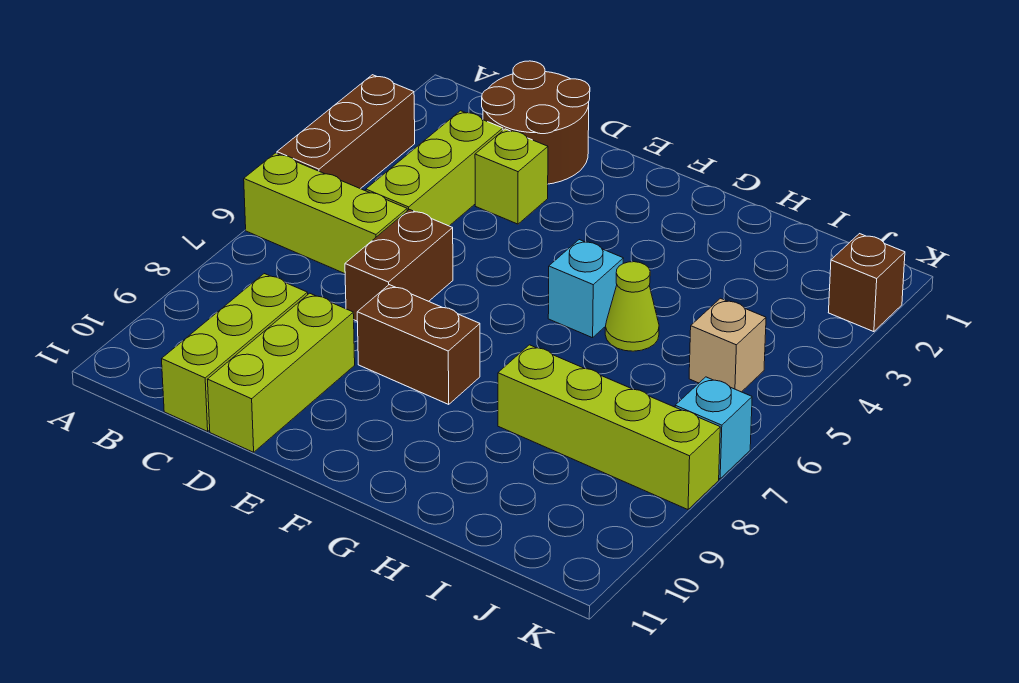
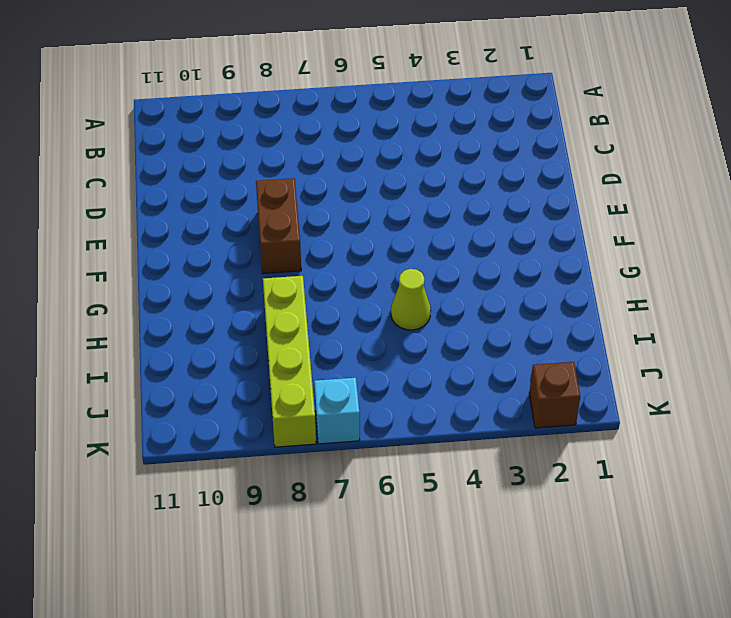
none -> brown 1x3 brick [277,75,415,189]
none -> lime 1x3 brick [244,153,407,274]
none -> brown 2x2 round brick [482,61,590,184]

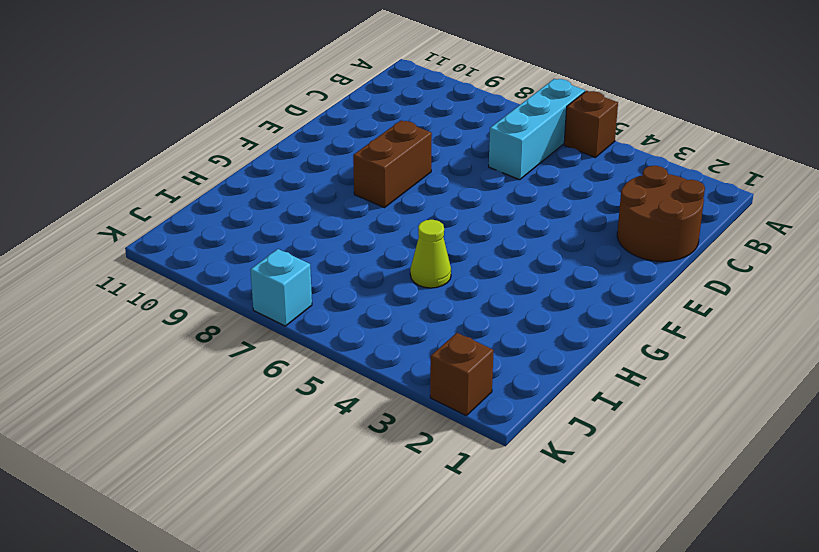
brown 1x1 brick [564,91,618,157] -> brown 1x3 brick [277,75,415,189]
cyan 1x3 brick [489,79,585,180] -> lime 1x3 brick [244,153,407,274]
none -> lime 1x3 brick [366,111,503,226]
none -> lime 1x3 brick [162,274,308,431]
none -> lime 1x1 brick [475,129,548,224]

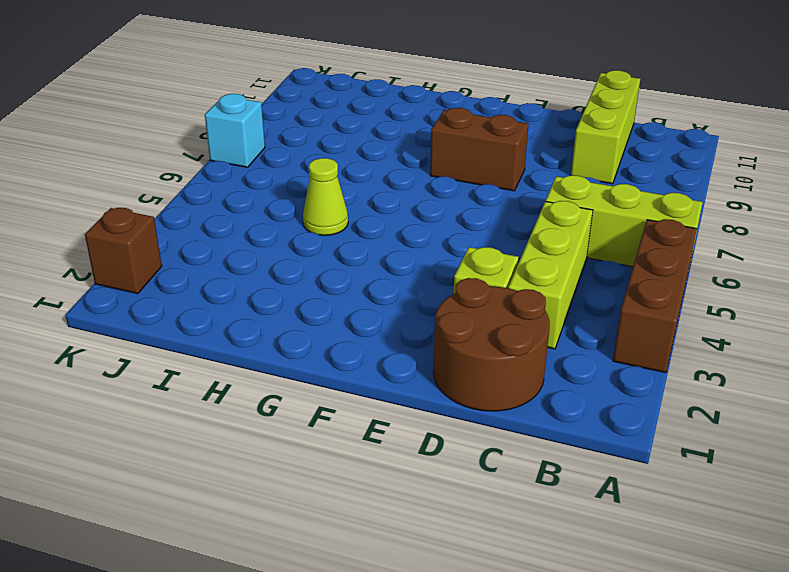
none -> brown 1x2 brick [345,210,453,321]
none -> lime 1x3 brick [207,293,355,452]
none -> cyan 1x1 brick [548,240,624,338]

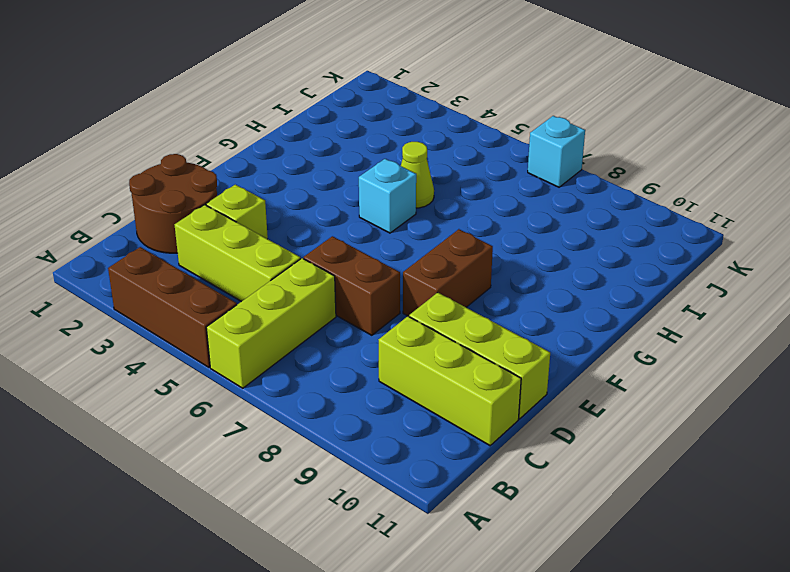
none -> lime 1x4 brick [498,345,720,510]
none -> tan 1x1 brick [689,298,766,392]
none -> brown 1x1 brick [828,234,905,332]

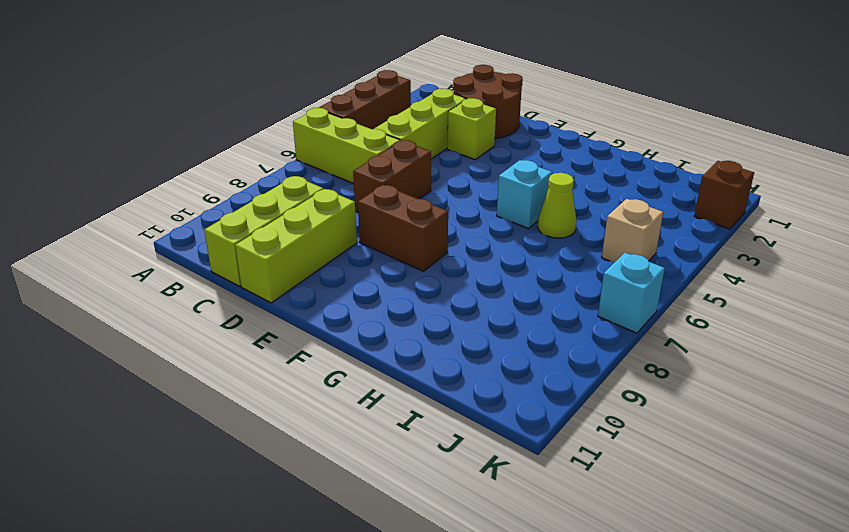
none -> lime 1x4 brick [498,345,720,510]

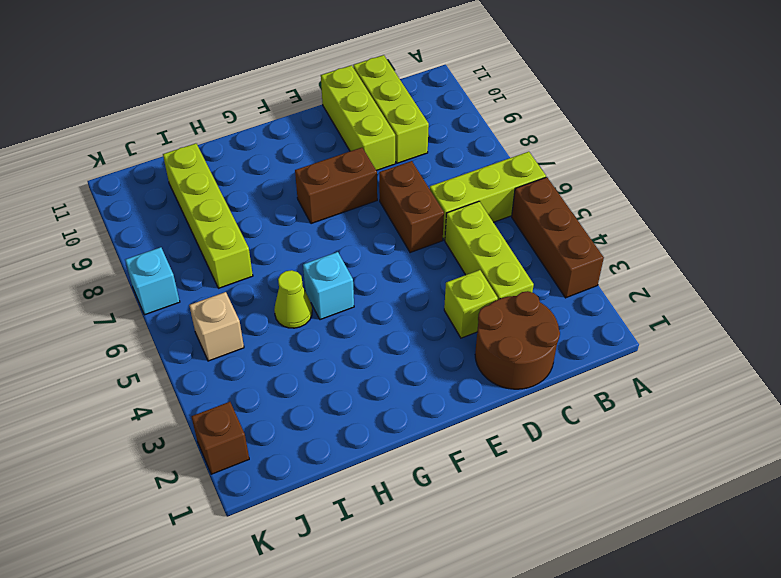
lime 1x4 brick [163,143,253,288] -> lime 1x4 brick turned to [498,345,720,510]

